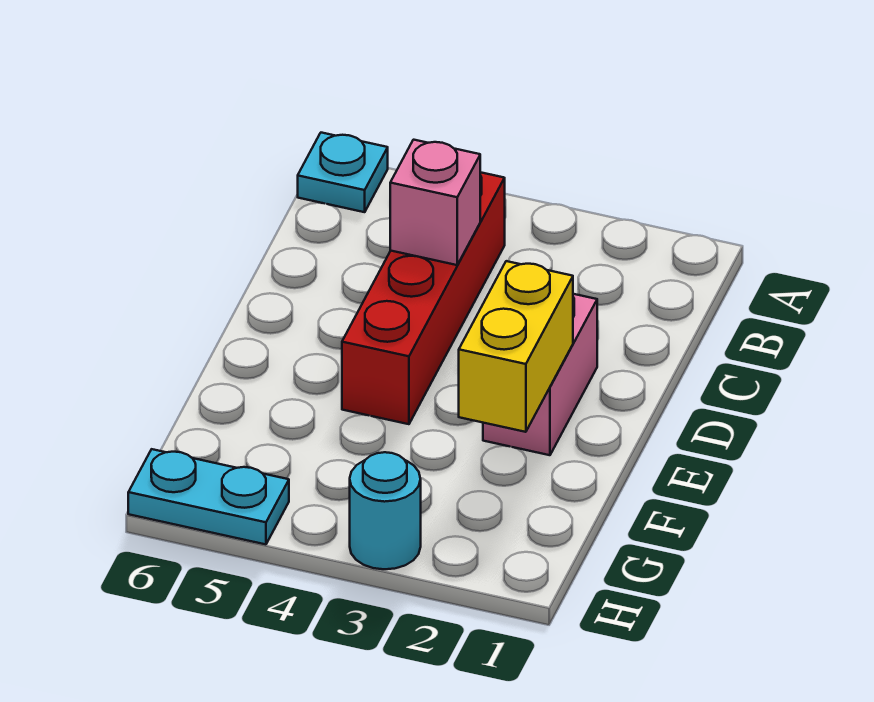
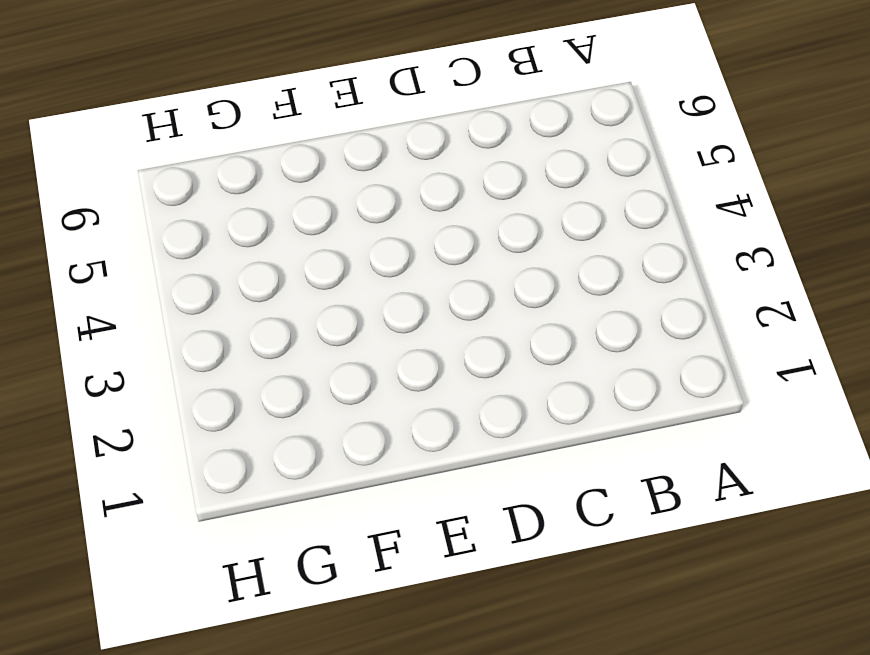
none -> cyan 1x1 plate [298,133,388,212]
none -> red 1x4 brick [342,172,505,424]

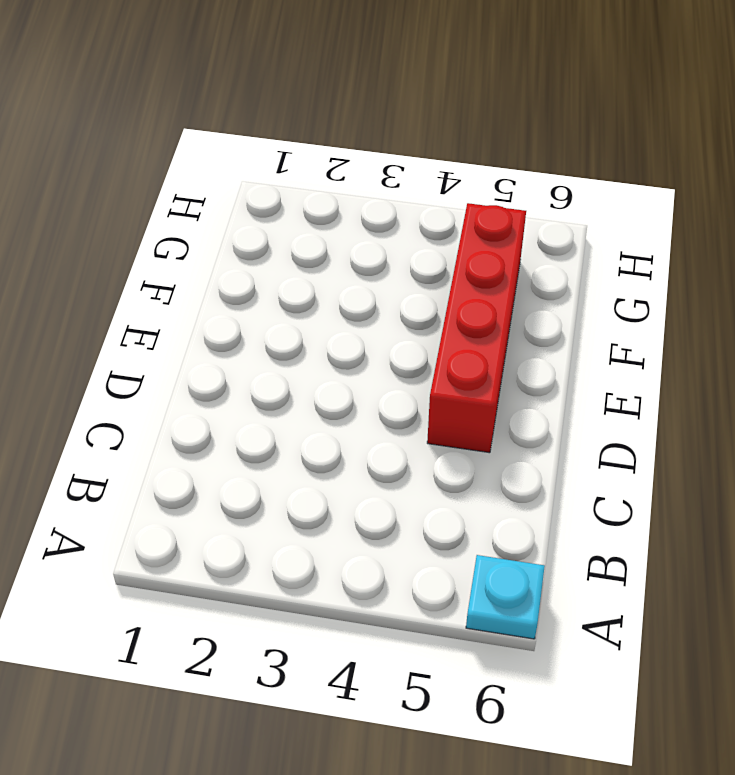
red 1x4 brick [427,203,526,453] -> red 1x4 brick moved to [342,172,505,424]
none -> pink 1x2 brick [483,294,597,455]
none -> cyan 1x1 round brick [350,452,421,569]

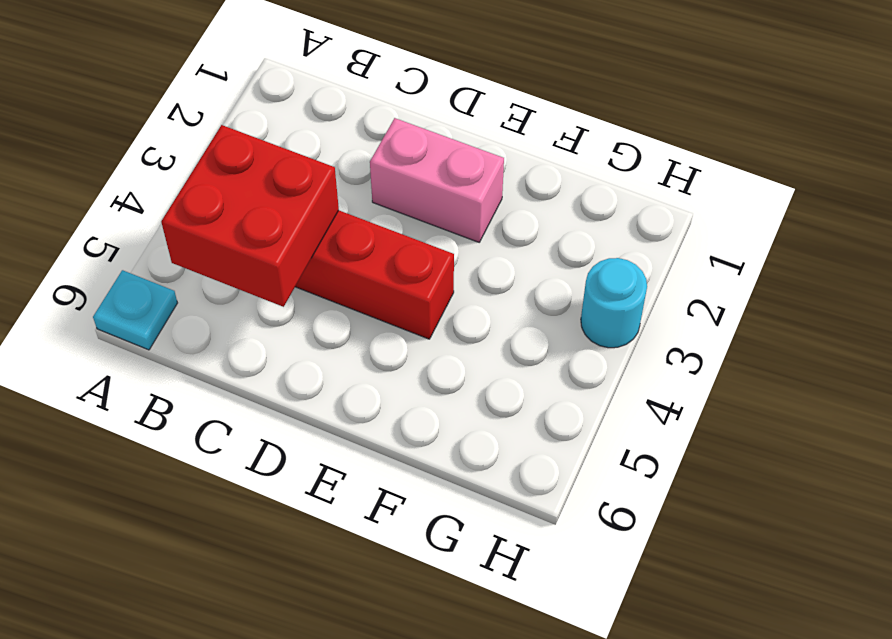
red 2x2 brick [161,125,339,307] -> pink 1x1 brick [390,140,480,265]
none -> cyan 1x2 plate [128,449,289,544]
none -> yellow 1x2 brick [459,261,573,432]

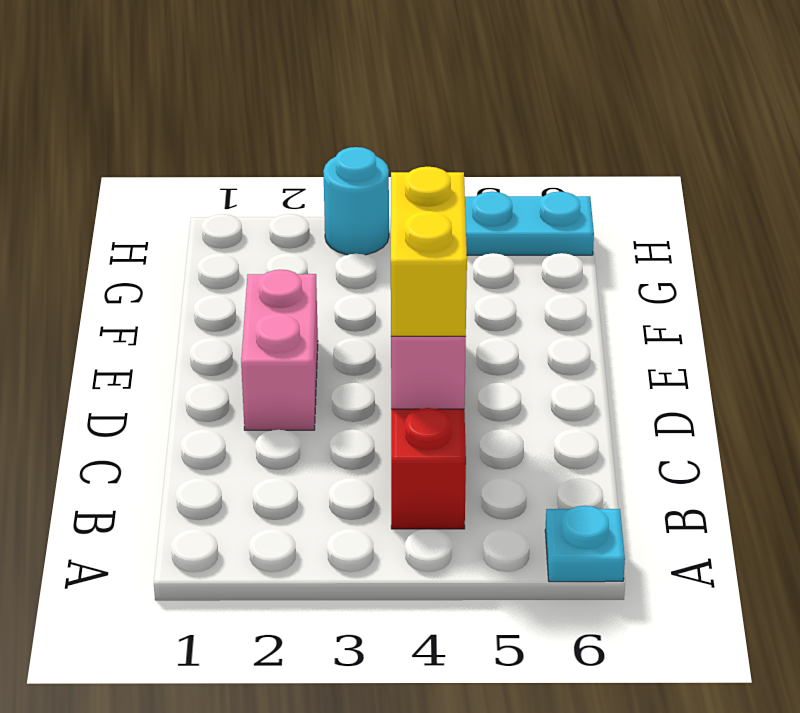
yellow 1x2 brick [391,167,467,336] -> yellow 1x2 brick moved to [459,261,573,432]

